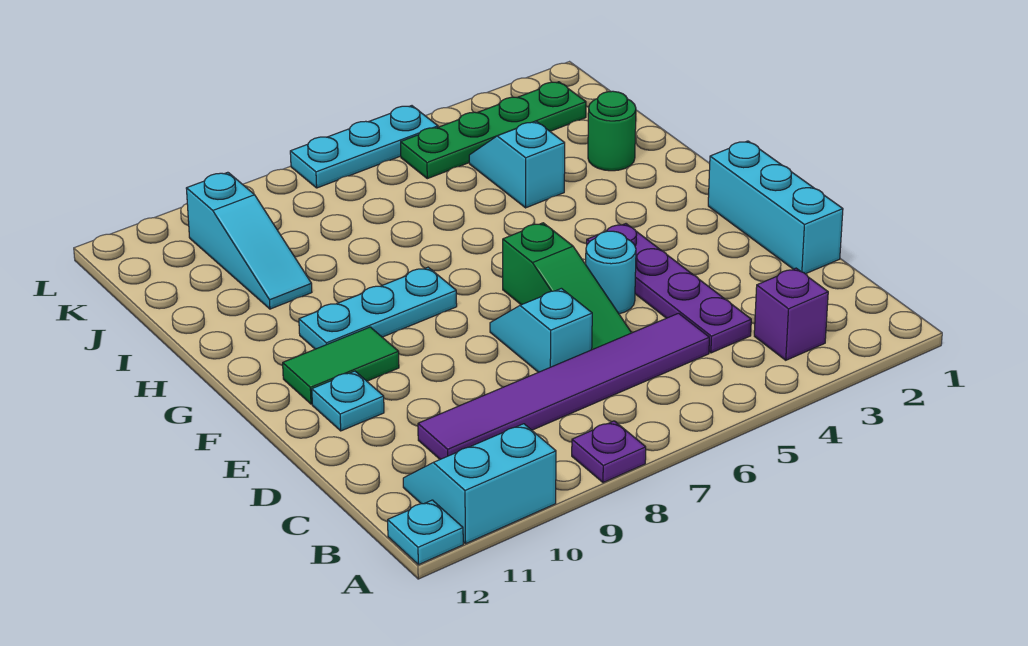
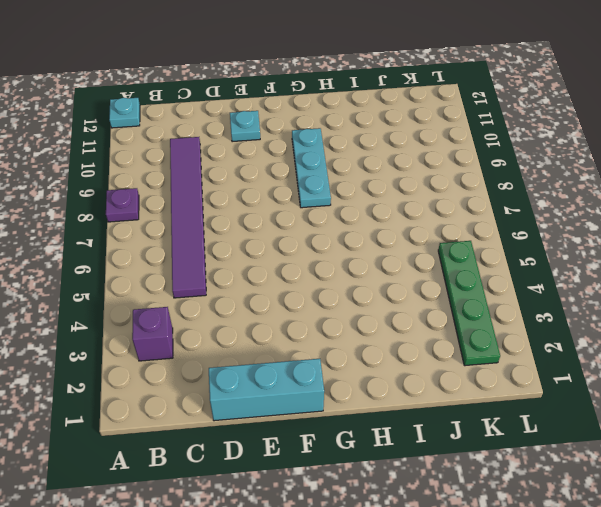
none -> cyan 2x2 slope [403,424,556,544]
none -> purple 1x4 plate [587,224,751,353]
none -> green 1x3 slope [503,223,631,350]

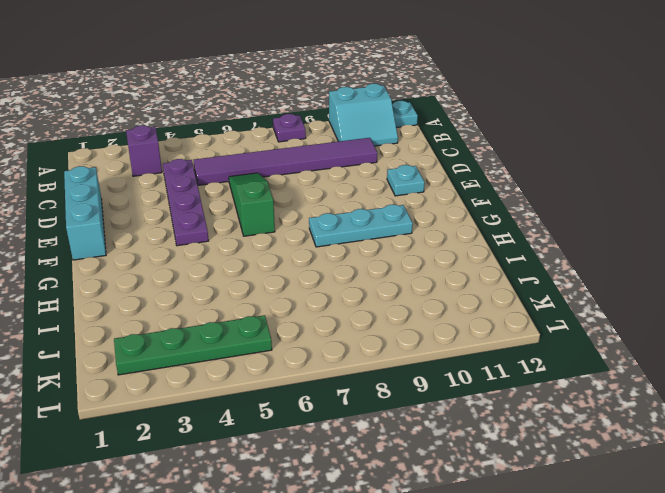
none -> cyan 1x2 slope [490,288,592,372]
none -> cyan 1x1 round brick [586,231,636,314]
none -> green 1x2 tile [283,327,399,404]

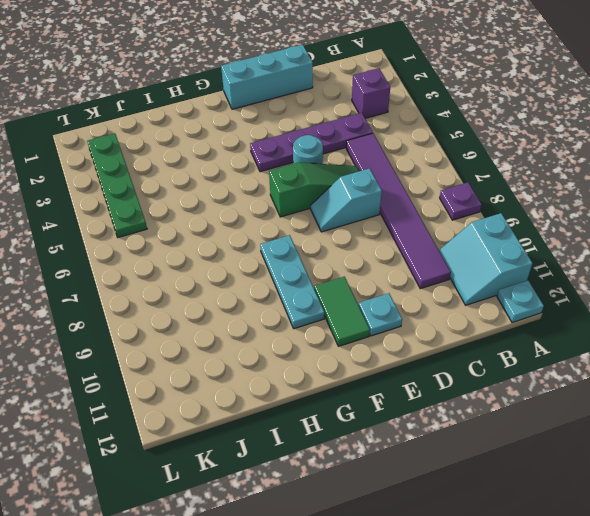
none -> green 1x1 round brick [588,91,636,171]
none -> cyan 1x2 slope [469,121,565,208]
none -> cyan 1x3 slope [186,172,312,309]

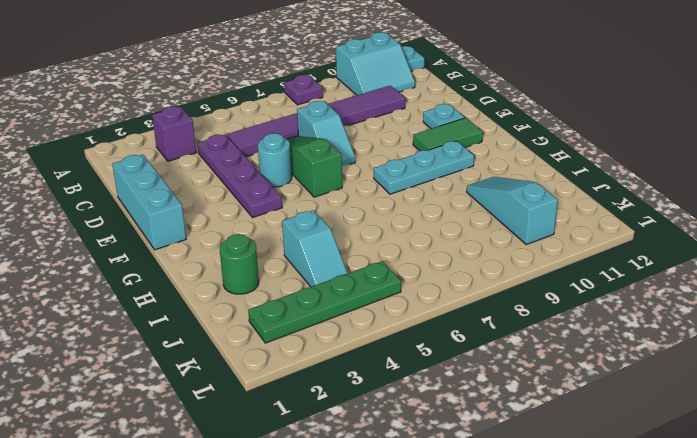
none -> cyan 1x3 plate [290,106,438,188]

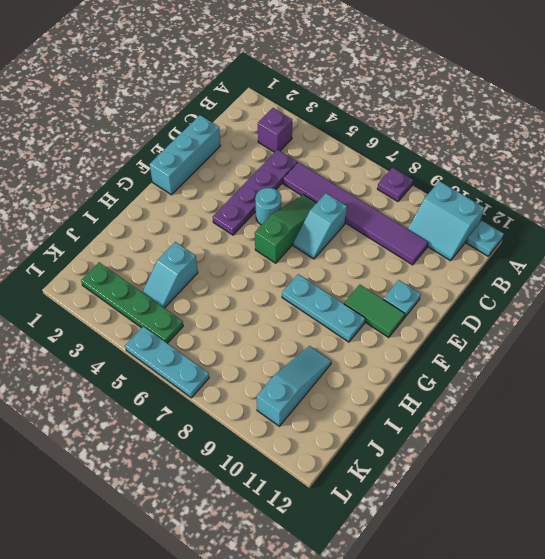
none -> green 1x1 round brick [588,91,636,171]

